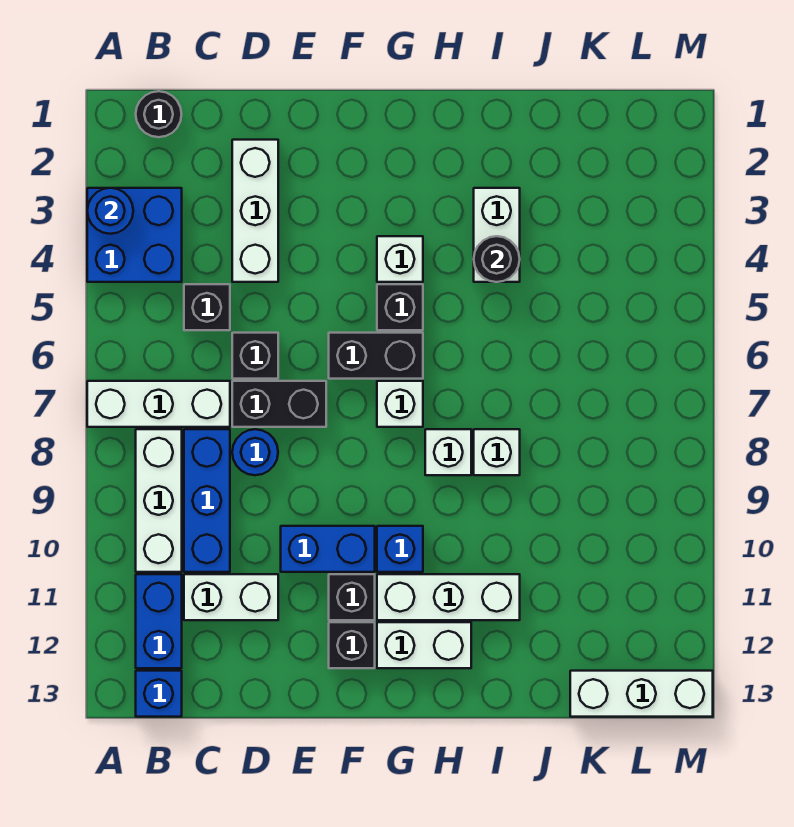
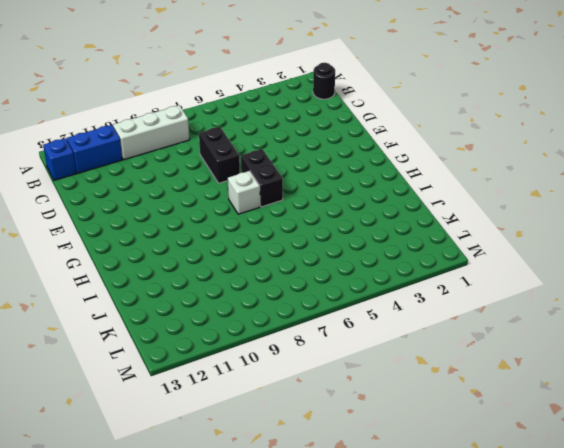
none -> blue 2x2 brick [87,188,182,282]
none -> white 1x3 brick [87,381,230,427]
none -> black 1x1 brick [184,284,230,330]

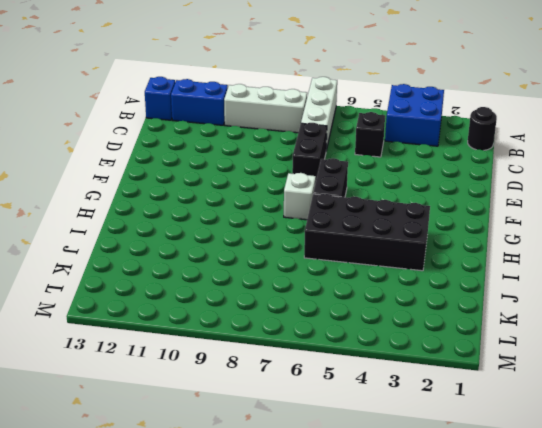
black 2x4 brick [304,194,430,271] -> white 1x2 brick [474,188,520,282]
none -> blue 1x3 brick [184,429,230,572]
none -> white 1x2 brick [184,574,278,620]
none -> white 1x3 brick [232,140,278,282]

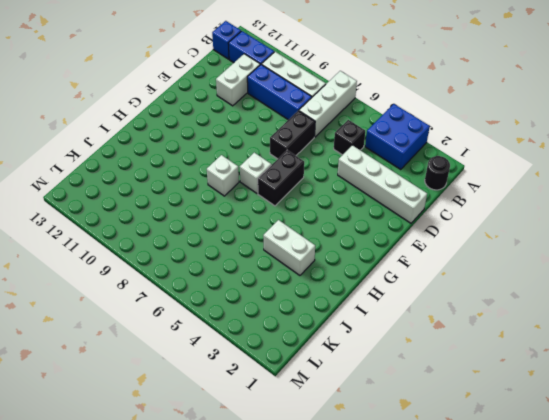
white 1x4 brick [338,145,427,223] -> white 1x3 brick [232,140,278,282]
none -> black 1x1 brick [232,333,278,379]
none -> blue 1x1 round brick [232,429,278,475]
none -> blue 1x2 brick [281,526,375,572]

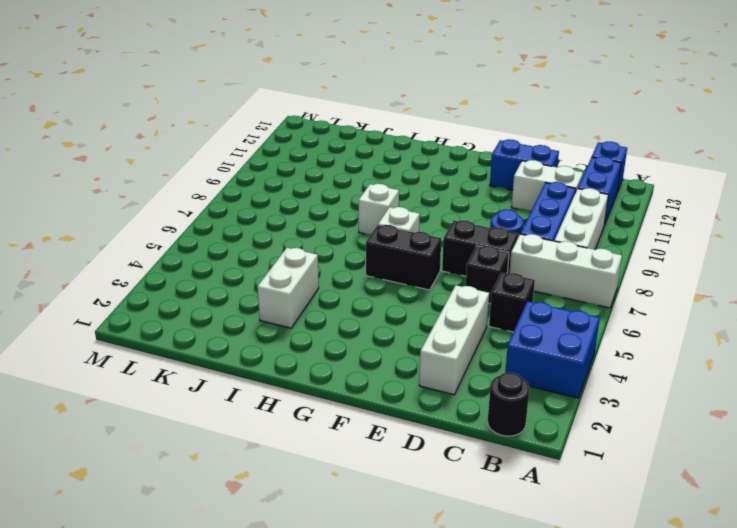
blue 1x2 brick [490,139,559,190] -> blue 1x2 brick moved to [281,526,375,572]
none -> black 1x1 brick [329,574,375,620]
none -> black 1x1 brick [329,622,375,668]
none -> white 1x1 brick [377,236,423,282]

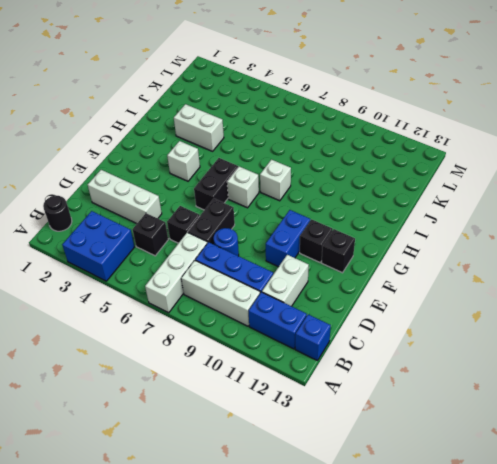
none -> black 1x1 brick [377,284,423,330]
none -> blue 1x1 brick [377,526,423,572]
none -> white 1x3 brick [377,574,520,620]

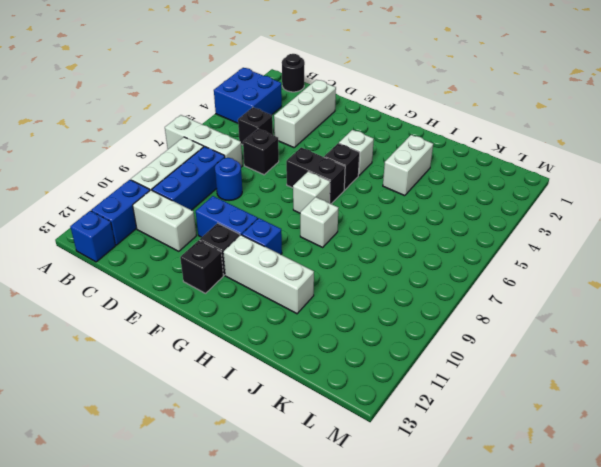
none -> black 1x2 brick [232,381,326,427]
none -> white 1x2 brick [377,622,471,668]
none -> white 1x1 brick [474,429,520,475]

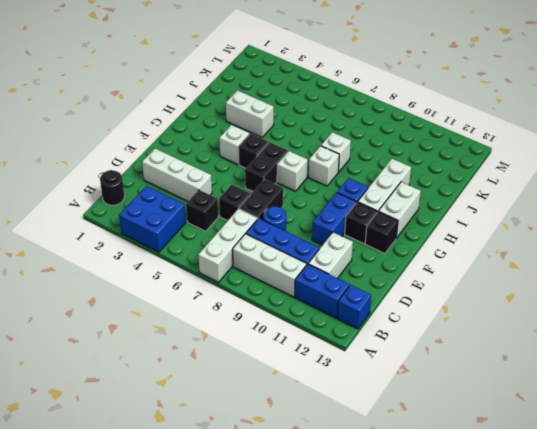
none -> white 1x3 brick [570,671,713,717]
none -> blue 1x1 round brick [87,188,133,234]
none -> black 1x1 round brick [474,236,520,282]

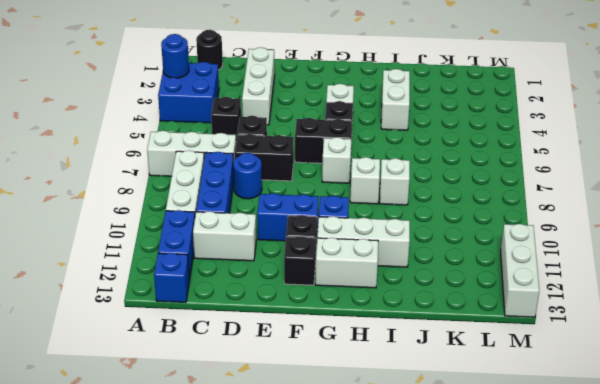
white 1x3 brick [501,224,539,317] -> white 1x3 brick turned to [570,671,713,717]
none -> black 1x1 round brick [474,236,520,282]

